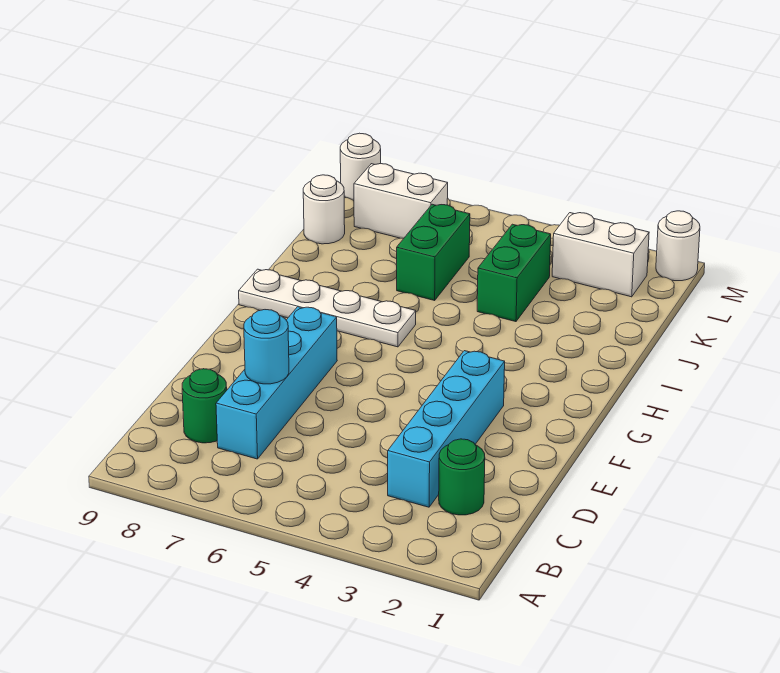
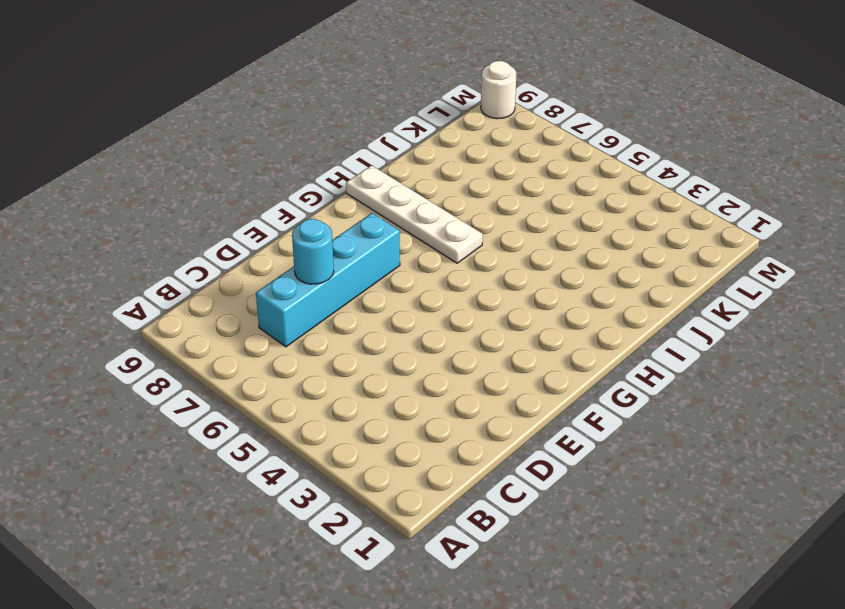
none -> green 1x1 round brick [439,439,485,515]
none -> cyan 1x4 brick [388,351,505,507]
none -> green 1x1 round brick [182,369,227,443]

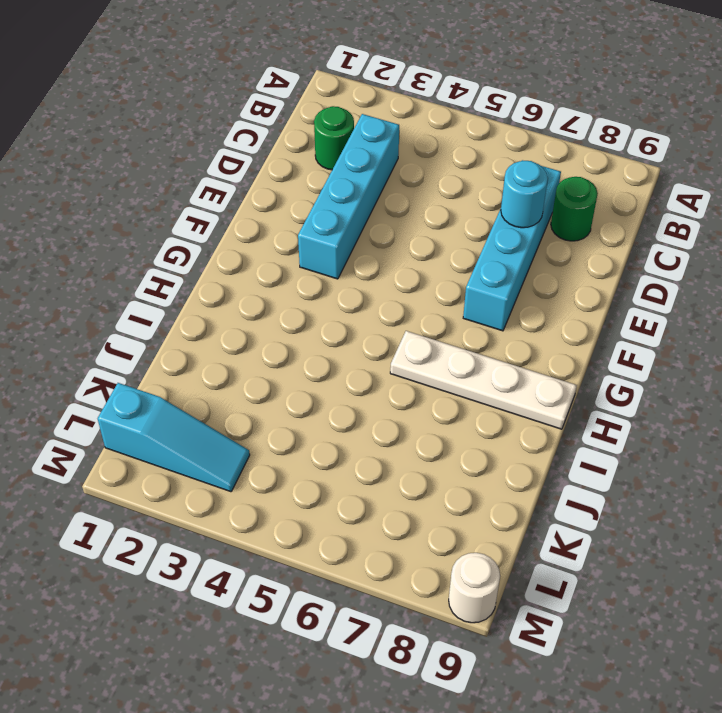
cyan 1x3 slope [98,383,250,492] -> white 1x2 brick [552,213,649,297]
none -> green 1x2 brick [477,224,551,322]
none -> green 1x2 brick [397,204,470,300]
none -> white 1x1 round brick [303,175,345,244]

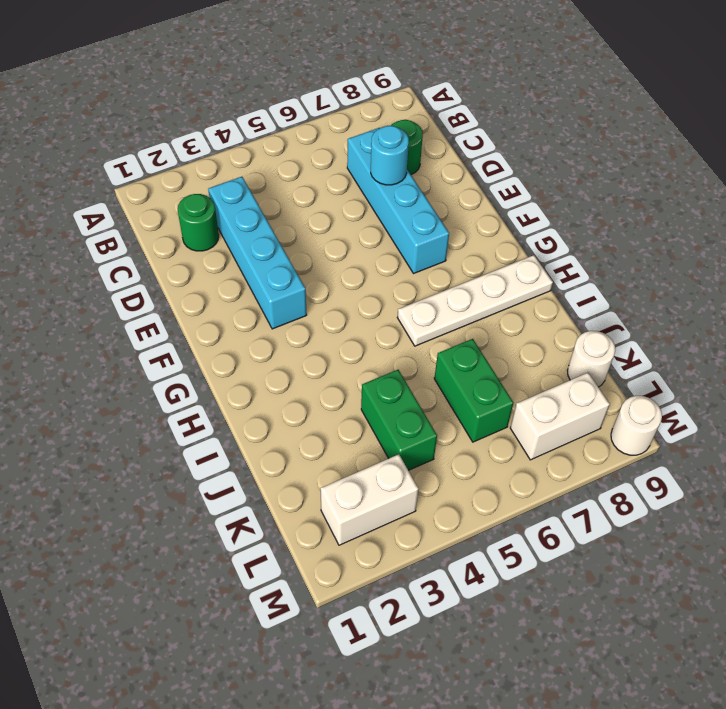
none -> white 1x1 round brick [656,211,700,281]

